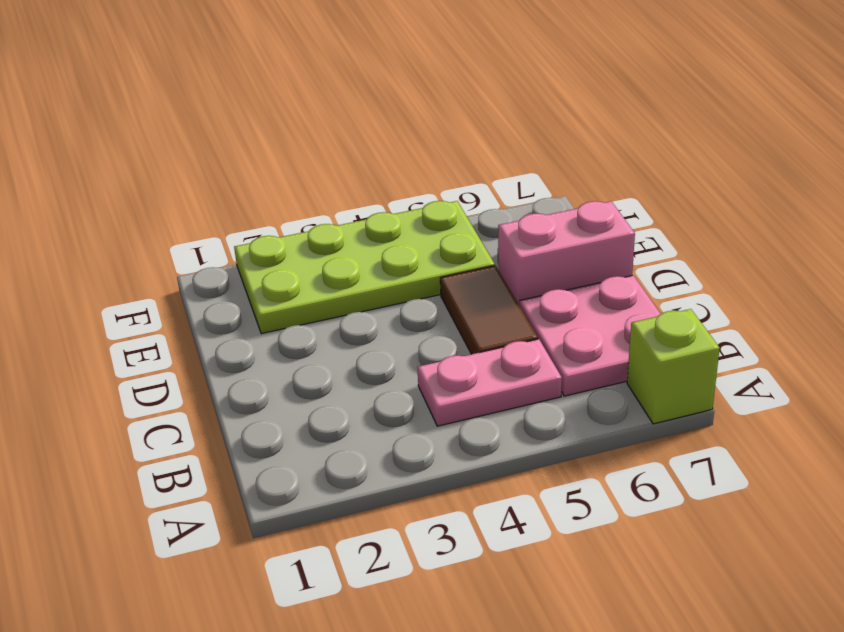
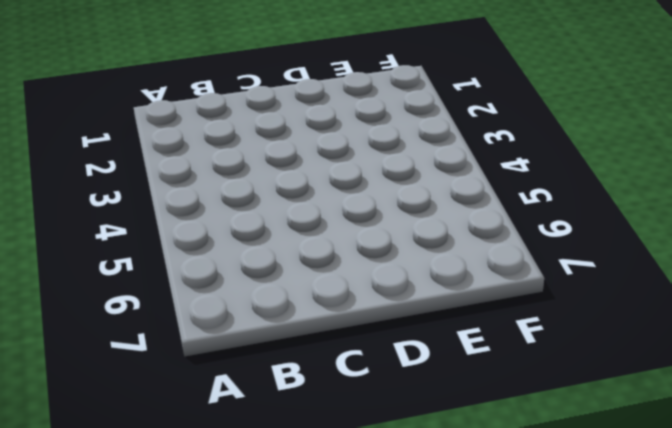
none -> lime 1x1 brick [627,309,720,424]
none -> pink 1x2 plate [417,339,562,426]

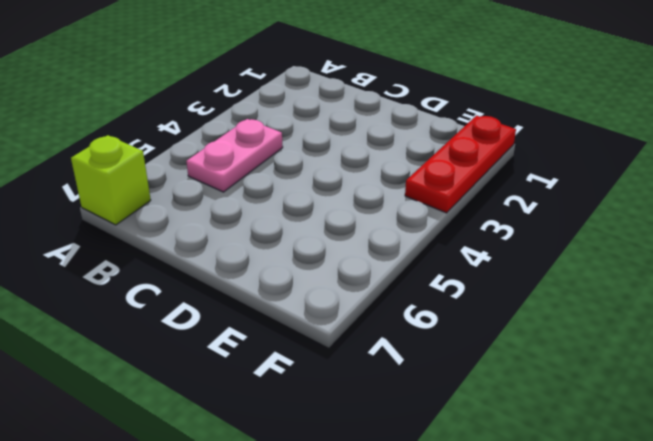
red 1x3 plate [405,116,516,213] -> lime 2x4 plate [234,201,495,334]
none -> pink 2x2 plate [520,275,661,396]
none -> brown 1x2 tile [440,266,538,354]

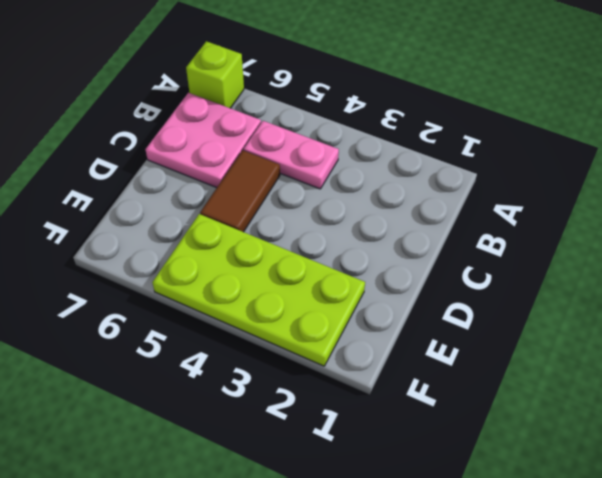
none -> pink 1x2 brick [498,201,635,306]

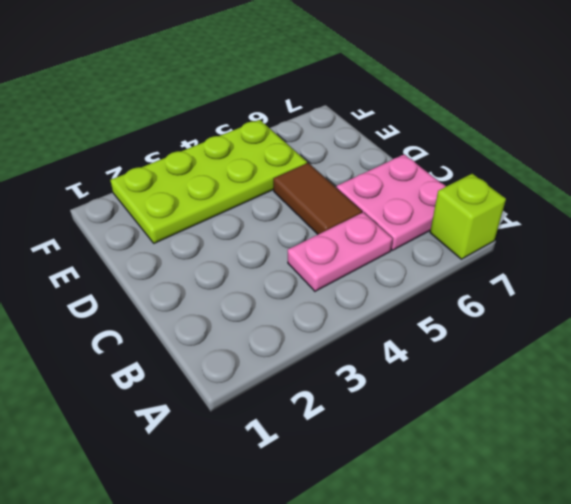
none -> pink 1x2 brick [498,201,635,306]

